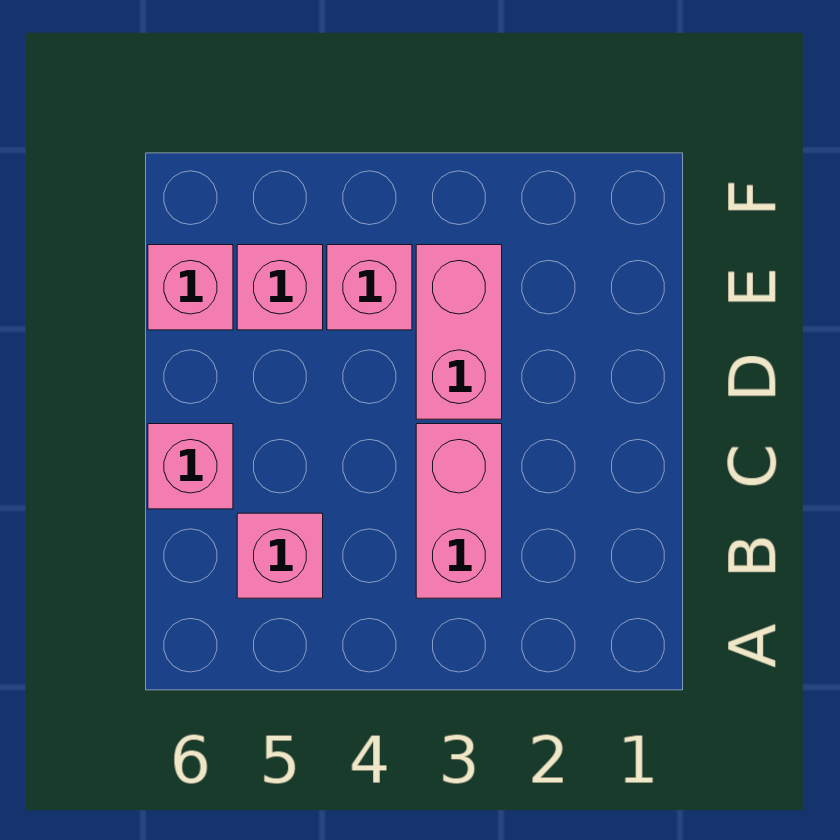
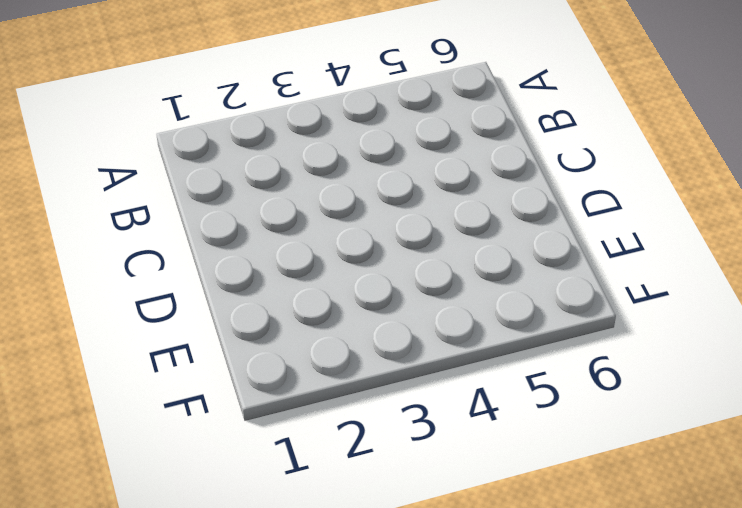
none -> pink 1x2 brick [416,424,502,598]
none -> pink 1x1 brick [237,513,323,598]

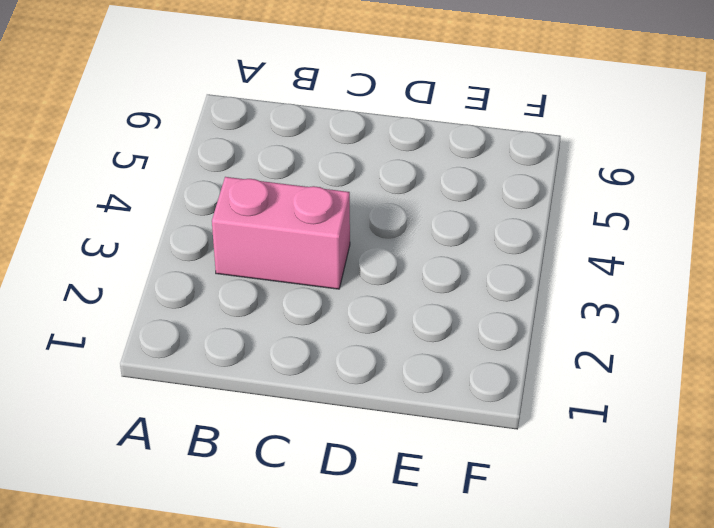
none -> pink 1x1 brick [237,513,323,598]
none -> pink 1x1 brick [148,424,233,509]

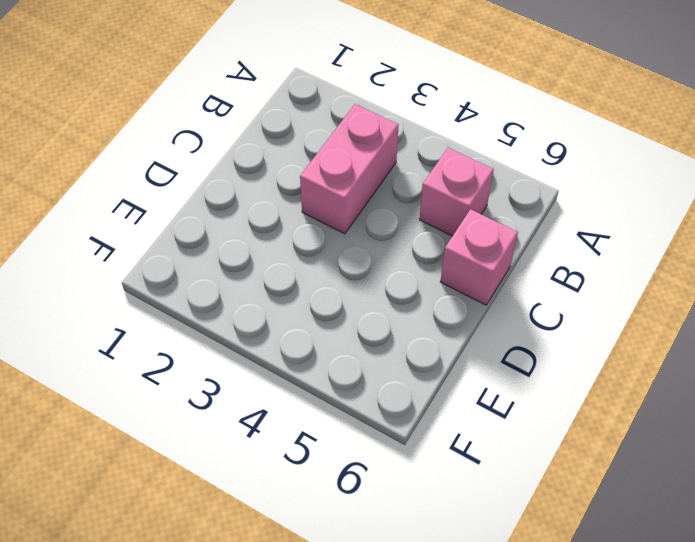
none -> pink 1x2 brick [416,245,502,419]
none -> pink 1x1 brick [327,245,412,330]

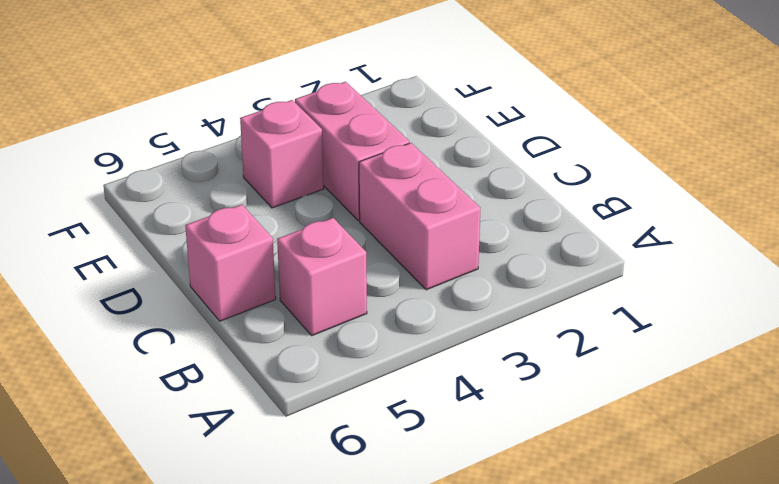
none -> pink 1x1 brick [237,245,323,330]
none -> pink 1x1 brick [148,245,233,330]

